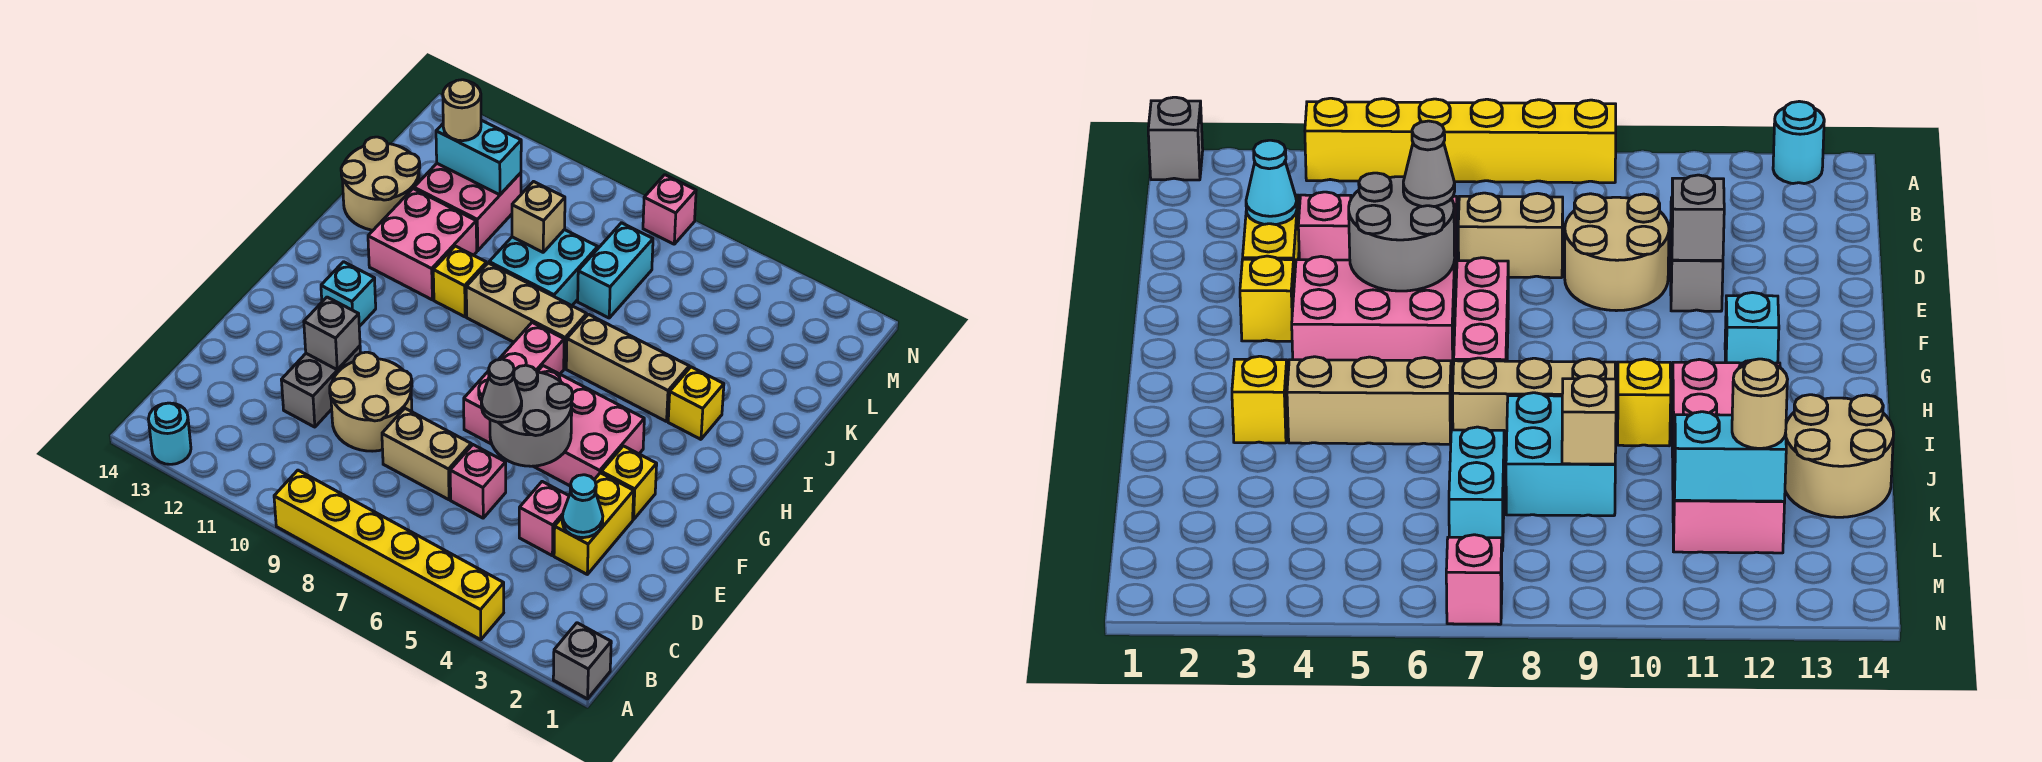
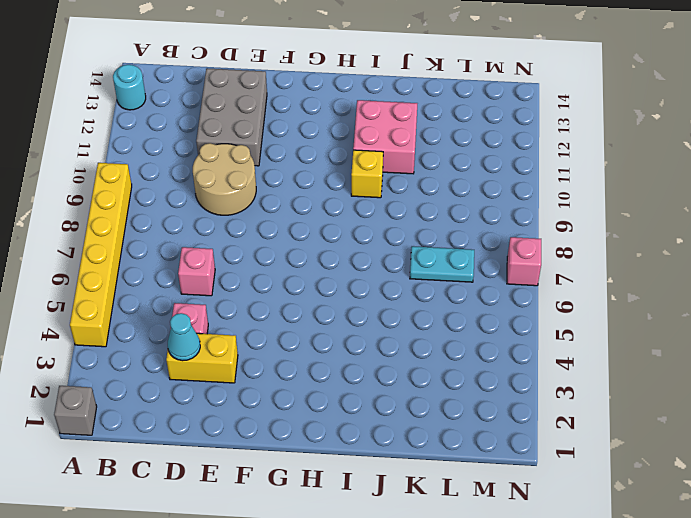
grey 2x3 brick [196,68,267,166] -> grey 1x2 brick [281,346,360,427]
cyan 1x2 plate [410,246,474,282] -> cyan 1x2 brick [578,223,653,318]
none -> tan 1x2 brick [382,408,471,500]
none -> yellow 1x1 brick [601,446,657,520]
none -> pink 2x3 brick [533,366,644,486]
none -> pink 1x3 brick [464,322,564,444]

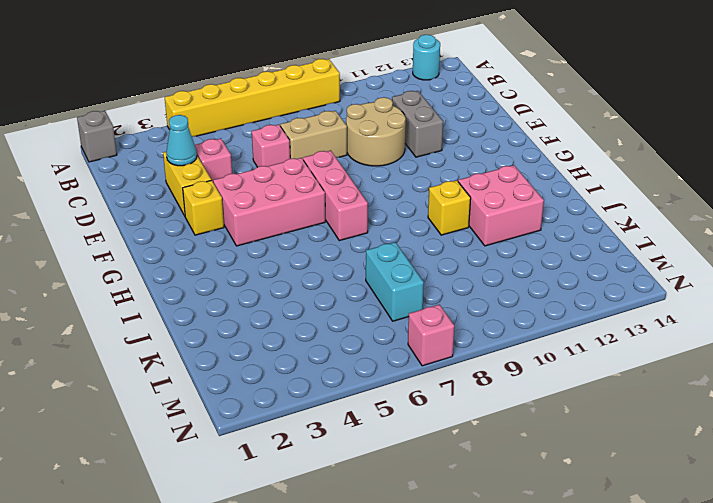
none -> cyan 1x1 brick [321,262,376,326]
none -> yellow 1x1 brick [668,367,724,439]
none -> tan 1x3 brick [566,314,689,422]
none -> tan 1x3 brick [466,263,587,369]

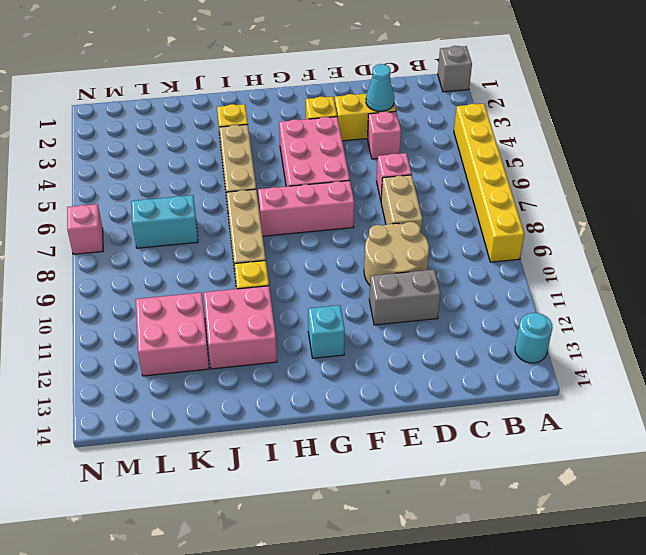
none -> cyan 2x2 brick [489,230,598,306]
none -> tan 2x2 round brick [341,137,420,230]
none -> grey 2x2 round brick [490,365,573,466]
none -> grey 1x1 brick [304,297,360,370]

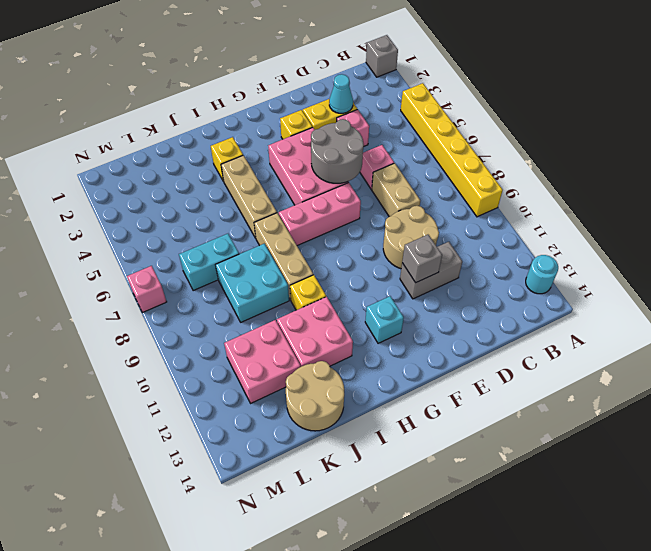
none -> tan 1x1 brick [512,182,565,252]
none -> cyan 1x2 brick [436,120,521,195]
none -> grey 1x1 cone [481,359,522,422]
none -> tan 1x1 round brick [443,80,481,141]

